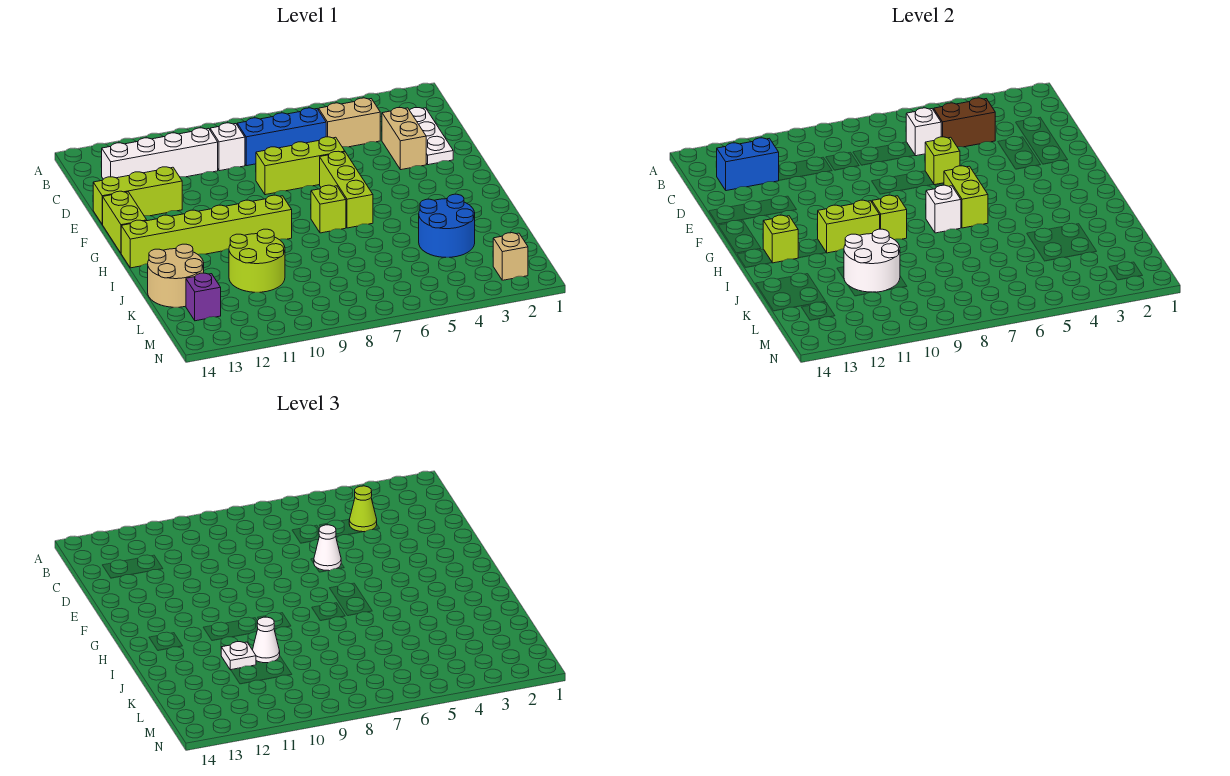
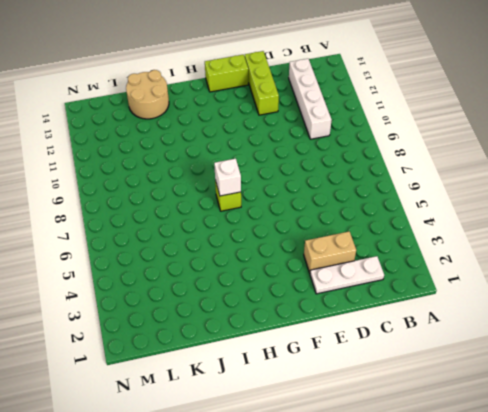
none -> tan 1x2 brick [319,98,380,147]
none -> blue 1x3 brick [237,108,326,166]
none -> white 1x1 brick [210,123,245,171]
none -> lime 1x3 brick [256,137,345,195]

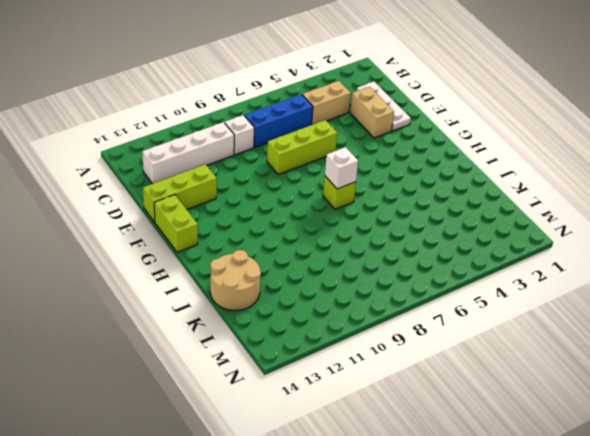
none -> lime 1x3 brick [320,151,373,228]
none -> lime 1x6 brick [121,195,292,268]
none -> blue 2x2 round brick [419,194,475,257]
none -> lime 2x2 round brick [229,229,285,292]

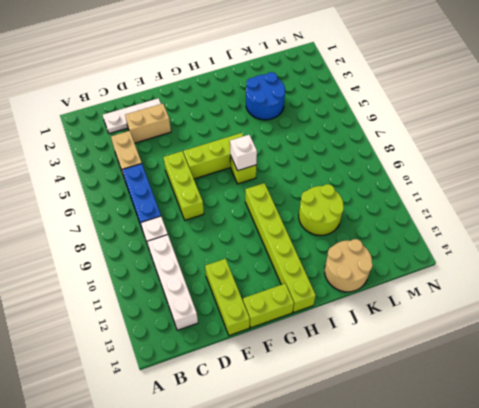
none -> purple 1x1 brick [186,273,221,321]
none -> tan 1x1 brick [493,233,528,280]
none -> brown 1x2 brick [934,98,995,147]
none -> white 1x1 brick [906,108,941,156]

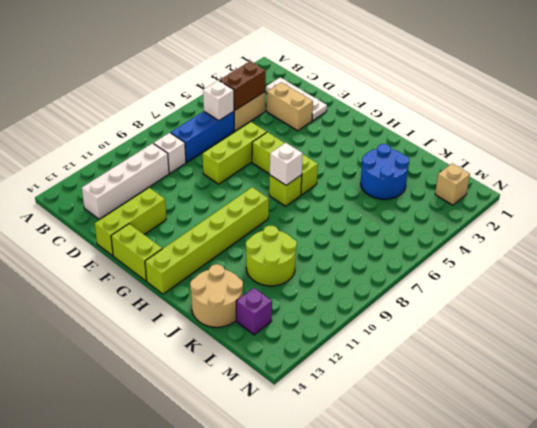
none -> blue 1x2 brick [716,138,779,191]
none -> lime 1x1 brick [925,137,960,185]
none -> lime 1x2 brick [944,166,988,228]
none -> lime 1x1 brick [872,195,907,240]

